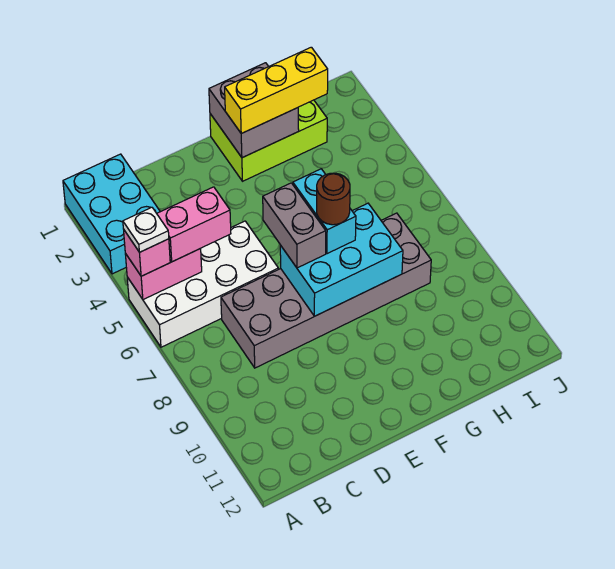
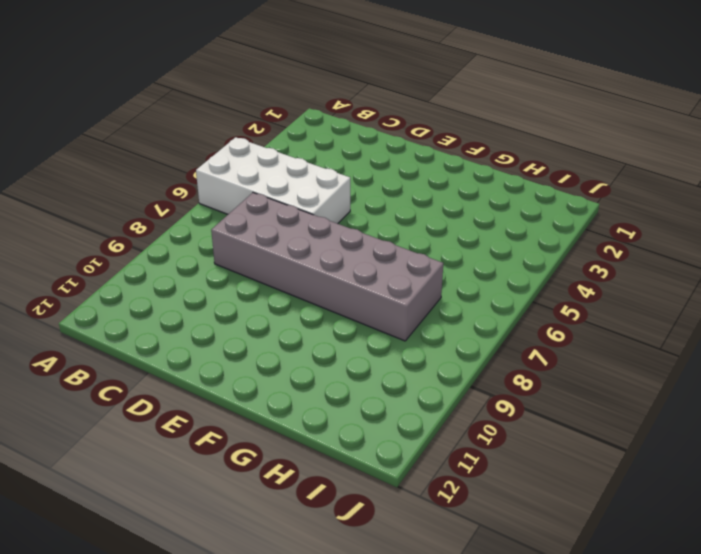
none -> cyan 2x3 brick [63,154,160,274]
none -> lime 2x3 brick [210,100,327,181]
none -> pink 1x2 brick [125,249,202,300]

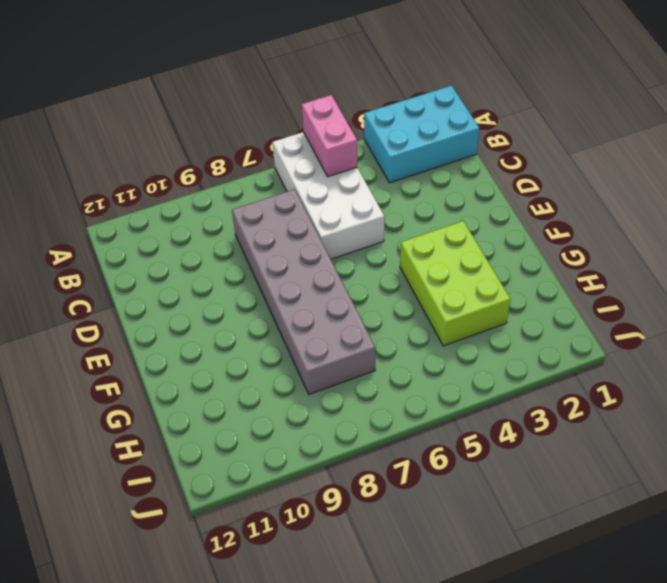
lime 2x3 brick [400,221,511,346] -> lime 2x3 brick moved to [210,100,327,181]
none -> cyan 2x3 brick [280,203,403,316]
none -> grey 2x2 brick [209,63,299,158]
none -> pink 1x1 brick [124,230,170,276]

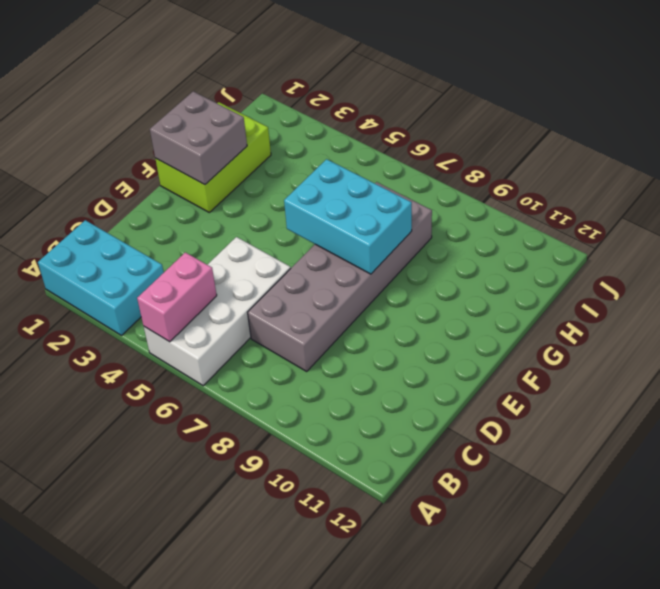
cyan 2x3 brick [284,159,412,274] -> cyan 2x3 brick turned to [280,203,403,316]
none -> pink 1x1 brick [124,230,170,276]
none -> pink 1x2 brick [157,187,231,262]
none -> grey 1x2 brick [263,183,326,268]

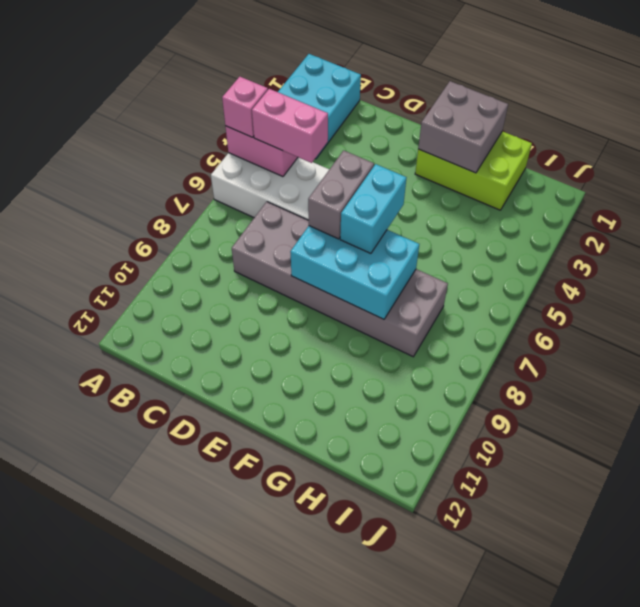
none -> yellow 1x3 brick [225,47,328,134]
none -> white 1x1 plate [123,207,169,252]
none -> brown 1x1 round brick [317,173,350,225]

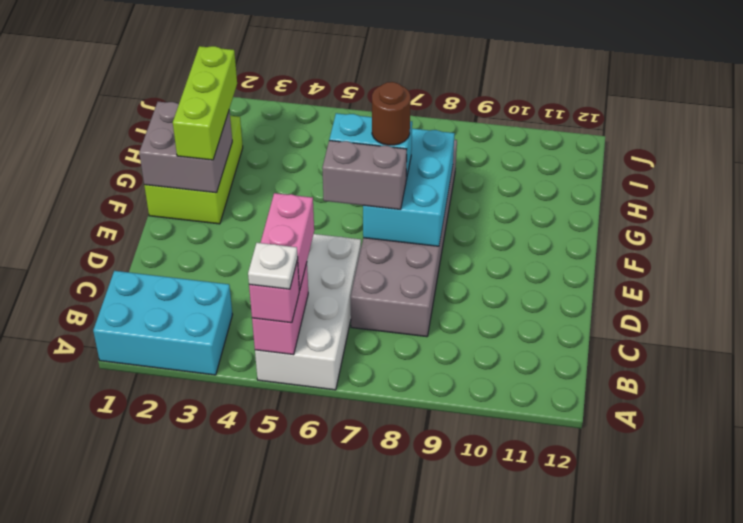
lime 1x3 brick [173,46,237,160] -> yellow 1x3 brick [225,47,328,134]

